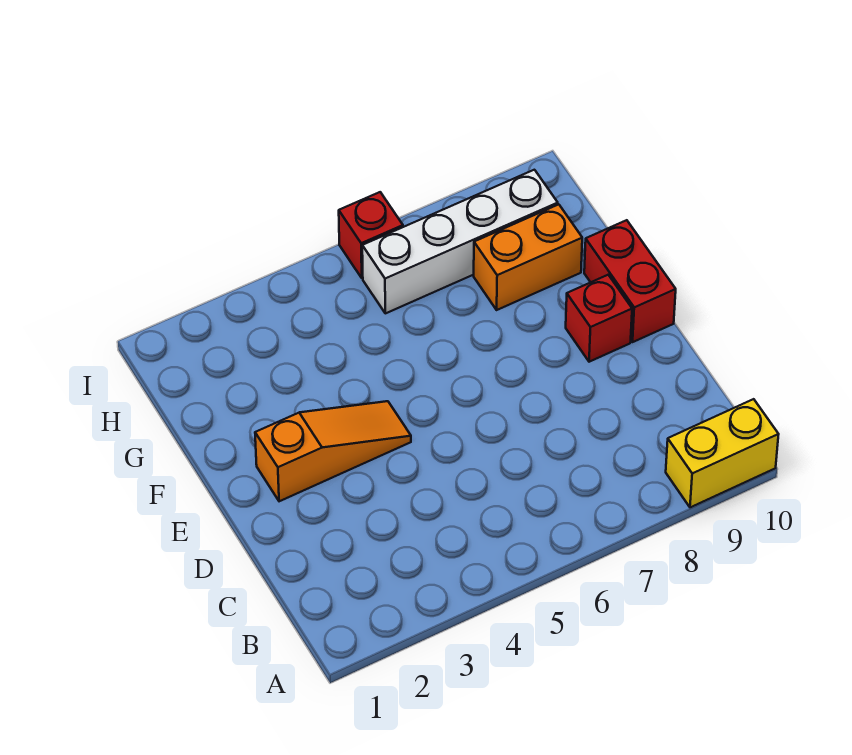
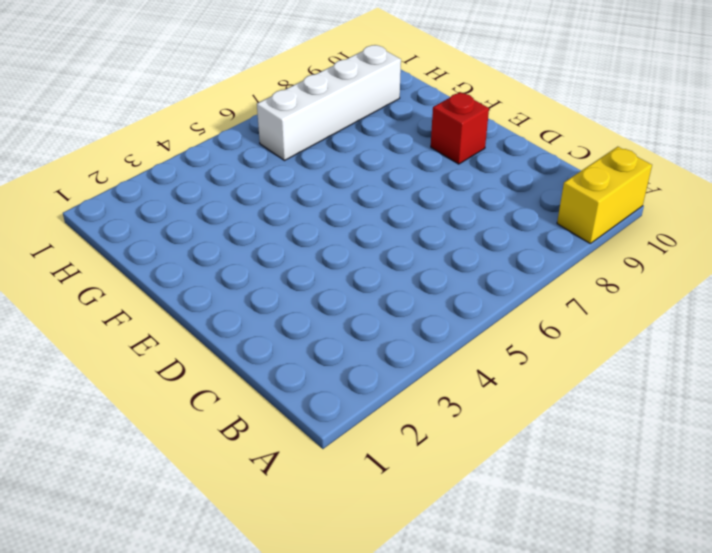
none -> orange 1x3 slope [255,401,411,501]
none -> red 1x2 brick [584,220,676,342]

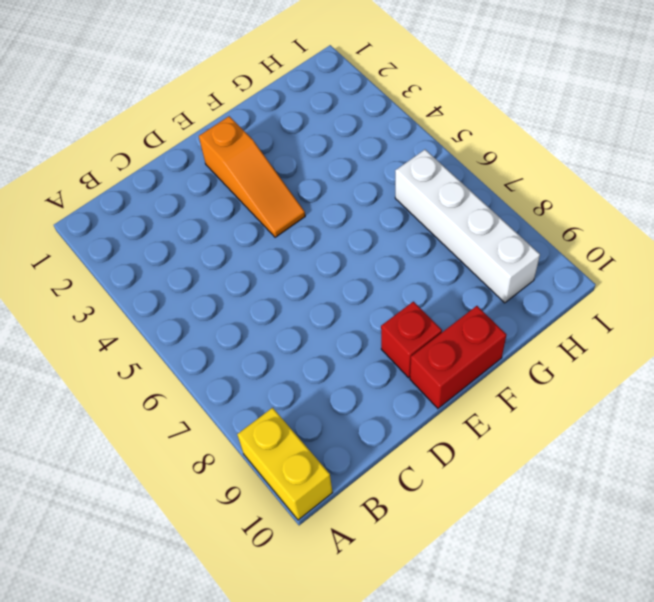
none -> orange 1x2 brick [474,204,582,310]
none -> red 1x1 brick [339,192,403,278]

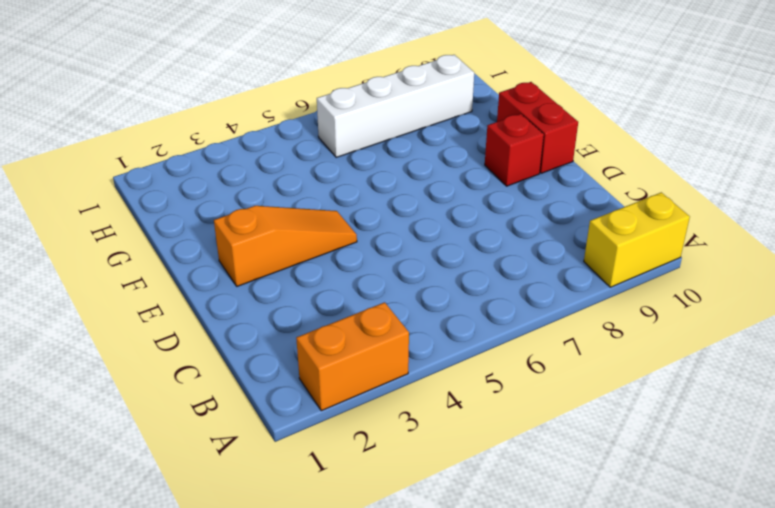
orange 1x2 brick [296,302,409,411] -> orange 1x2 brick moved to [474,204,582,310]
none -> red 1x1 brick [339,192,403,278]

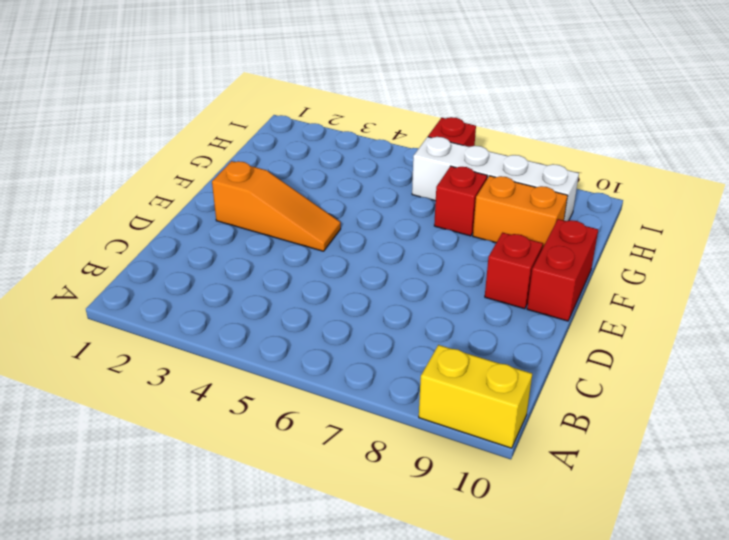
red 1x1 brick [434,166,487,236] -> none

